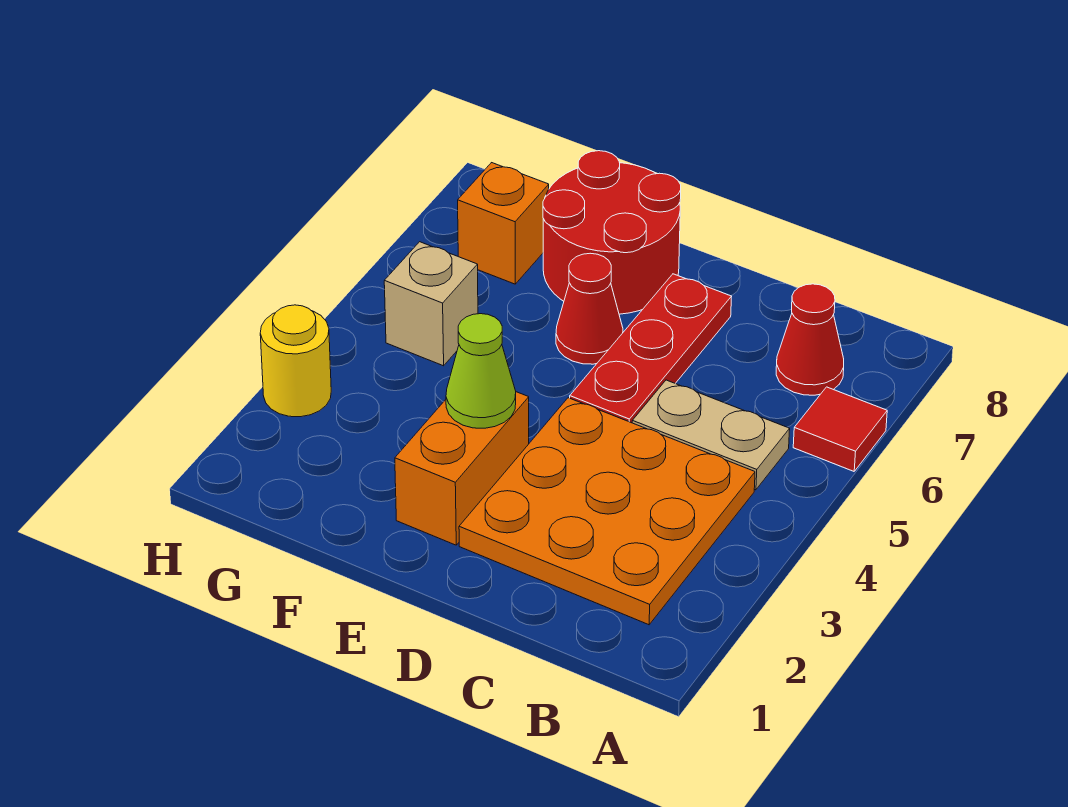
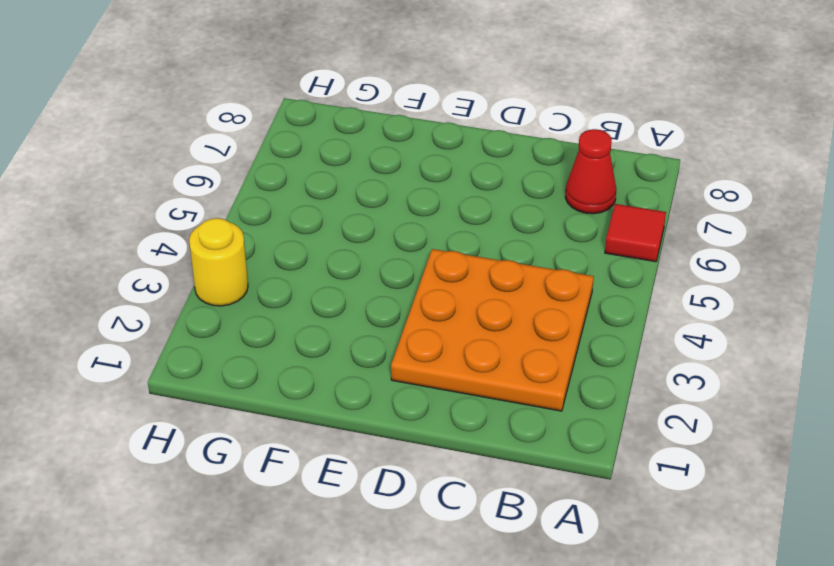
none -> tan 1x2 plate [632,380,790,490]
none -> red 1x3 plate [570,274,732,423]
none -> orange 1x2 brick [395,392,529,545]

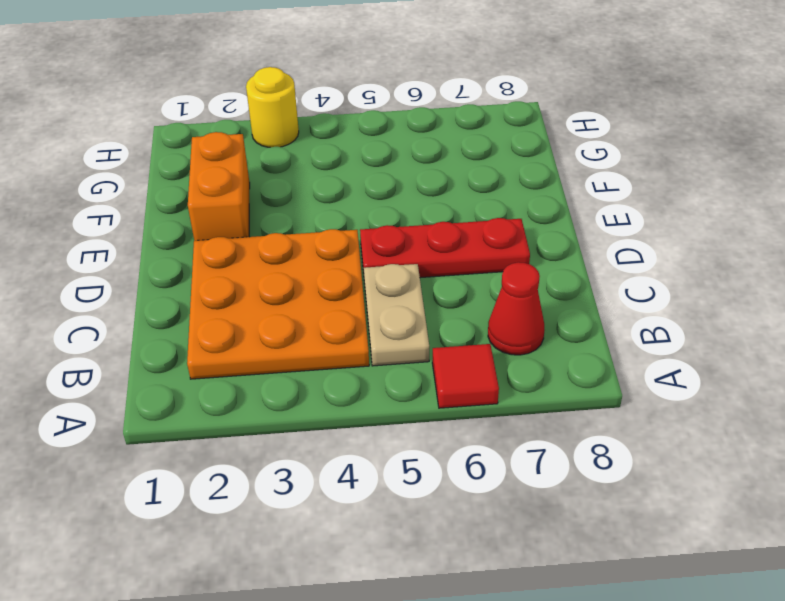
orange 1x2 brick [188,132,250,241] -> orange 1x2 brick turned to [395,392,529,545]
none -> red 1x1 cone [556,253,623,364]
none -> red 2x2 round brick [543,151,681,314]
none -> tan 1x1 brick [384,242,478,366]

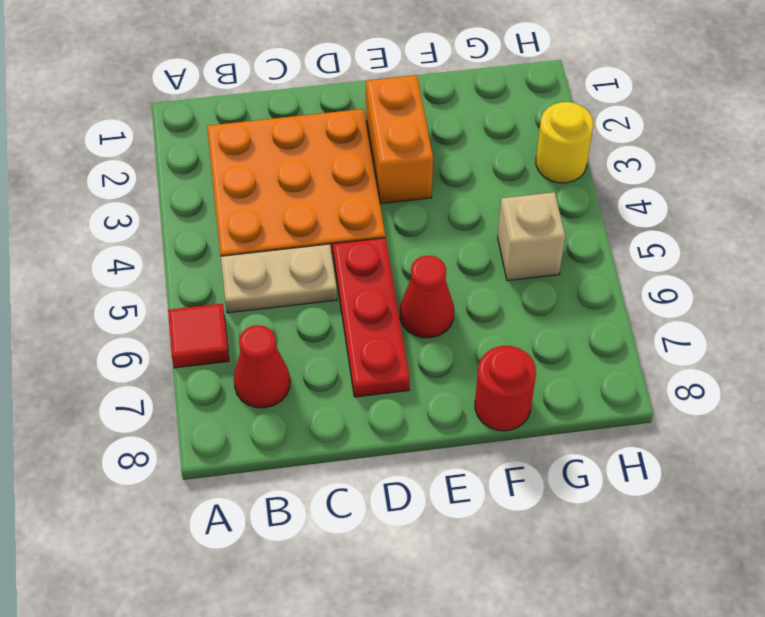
red 1x1 round brick [475,346,536,431] -> red 2x2 round brick [543,151,681,314]
none -> orange 1x1 brick [458,163,549,284]
none -> lime 1x1 cone [446,314,516,428]

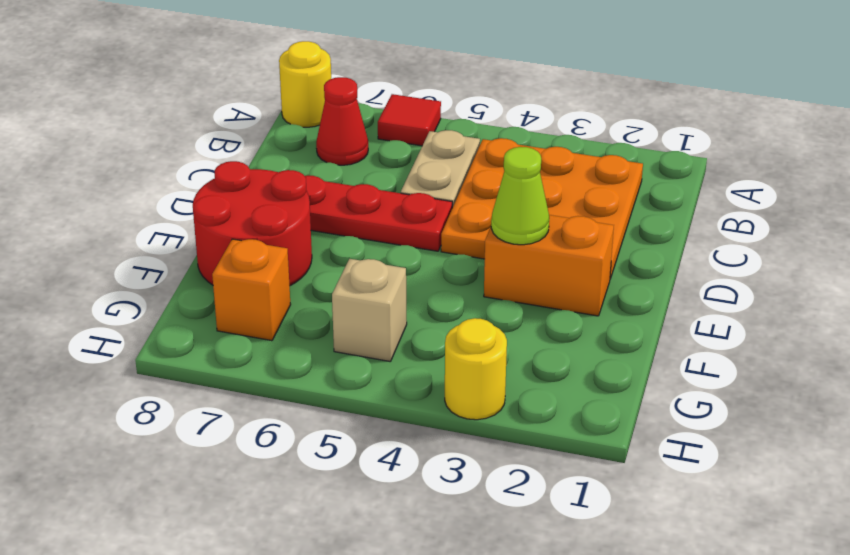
yellow 1x1 round brick [279,41,331,127] -> none
none -> red 1x1 cone [556,253,623,364]

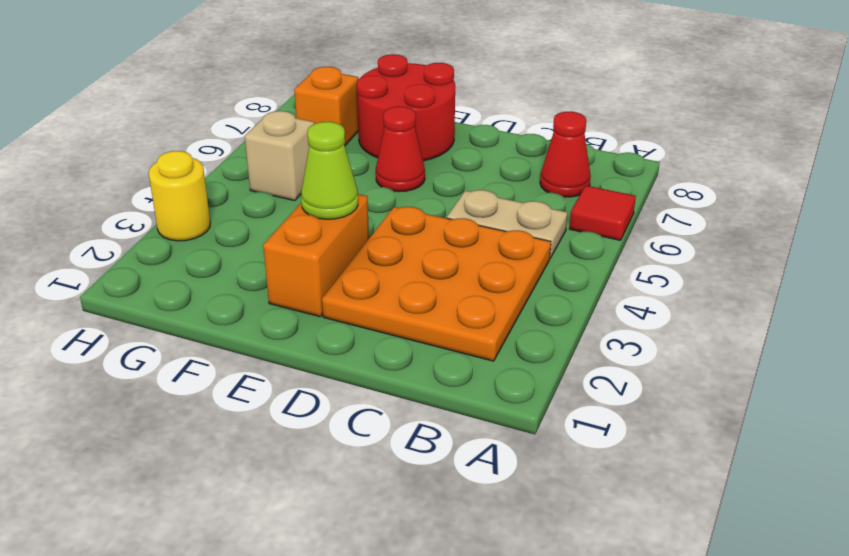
none -> red 1x3 plate [570,274,732,423]

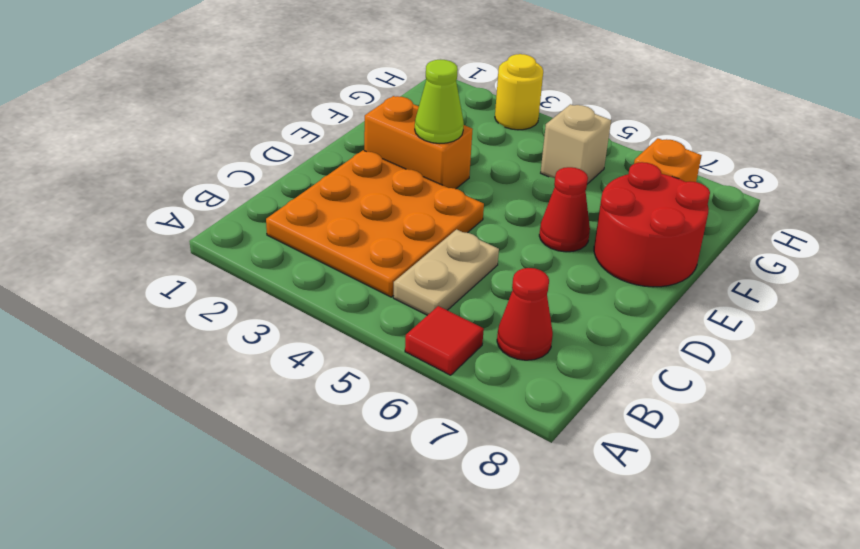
none -> red 1x3 plate [570,274,732,423]

